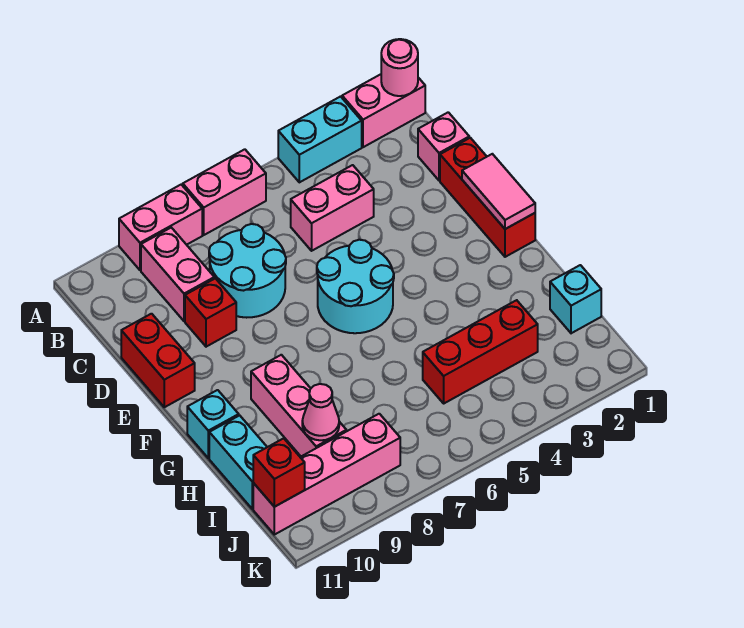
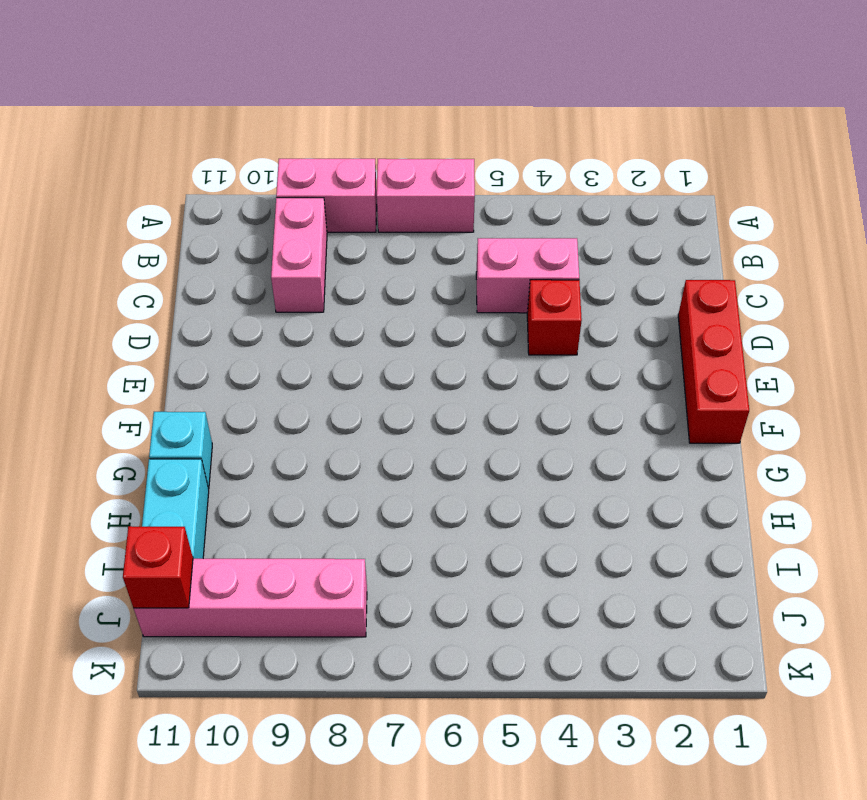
red 1x1 brick [527,280,582,355] -> red 1x1 brick moved to [185,278,236,347]
none -> pink 1x2 brick [342,74,425,147]
none -> cyan 1x2 brick [278,97,362,182]
none -> pink 1x1 brick [418,112,469,181]

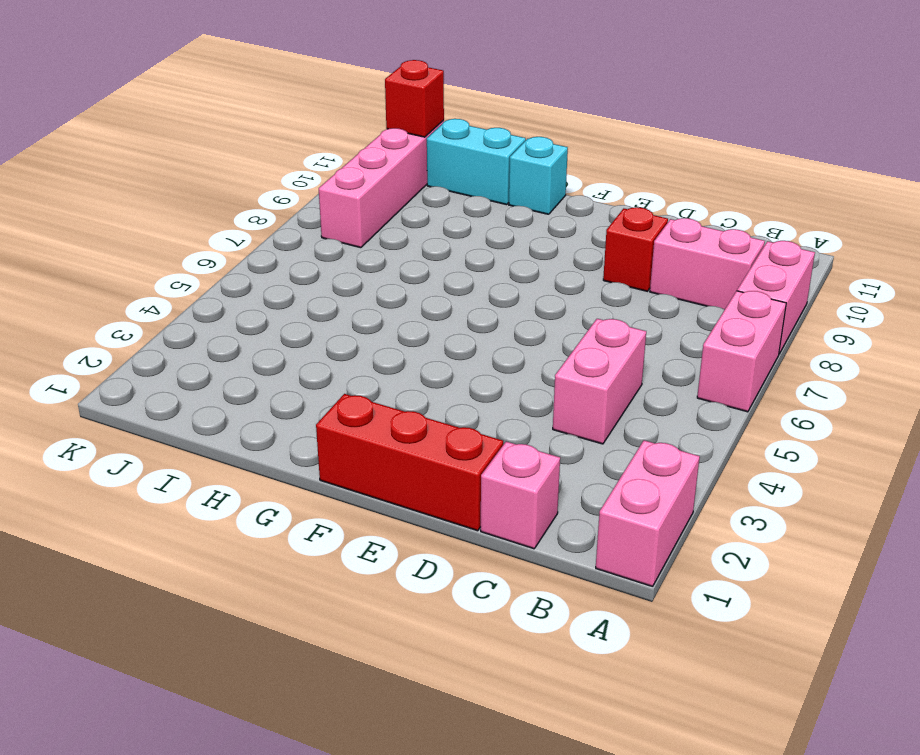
none -> cyan 1x2 brick [278,97,362,182]
none -> cyan 2x2 round brick [209,224,286,318]
none -> red 1x2 brick [121,314,195,407]

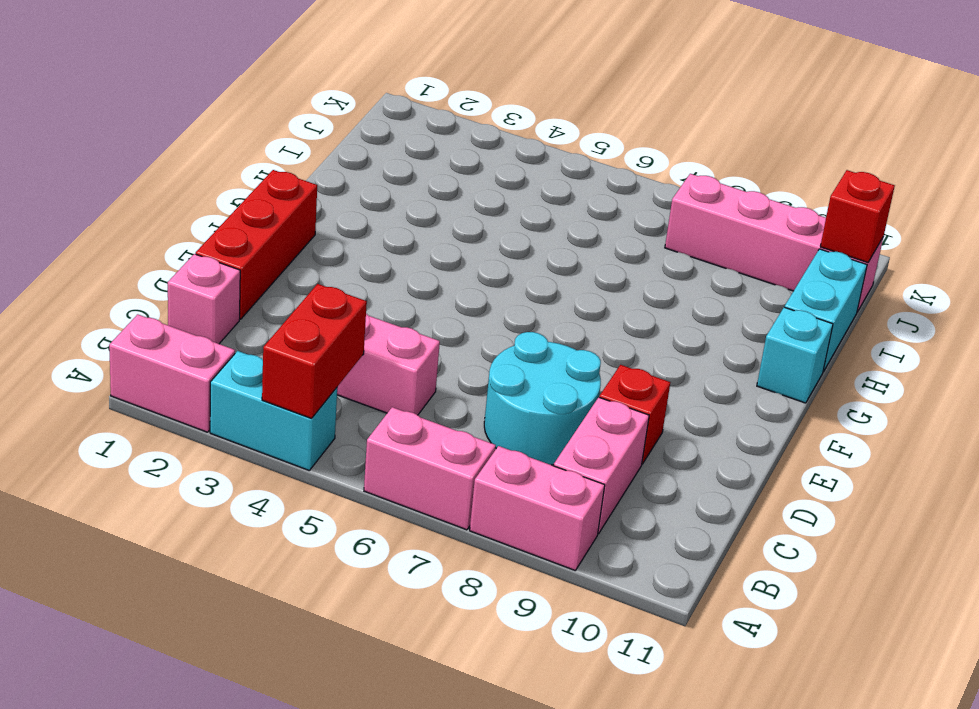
red 1x2 brick [262,284,367,418] -> red 1x2 brick moved to [121,314,195,407]
none -> cyan 2x2 round brick [317,240,394,333]
none -> pink 1x3 brick [251,355,346,456]
none -> cyan 1x1 brick [550,265,601,333]

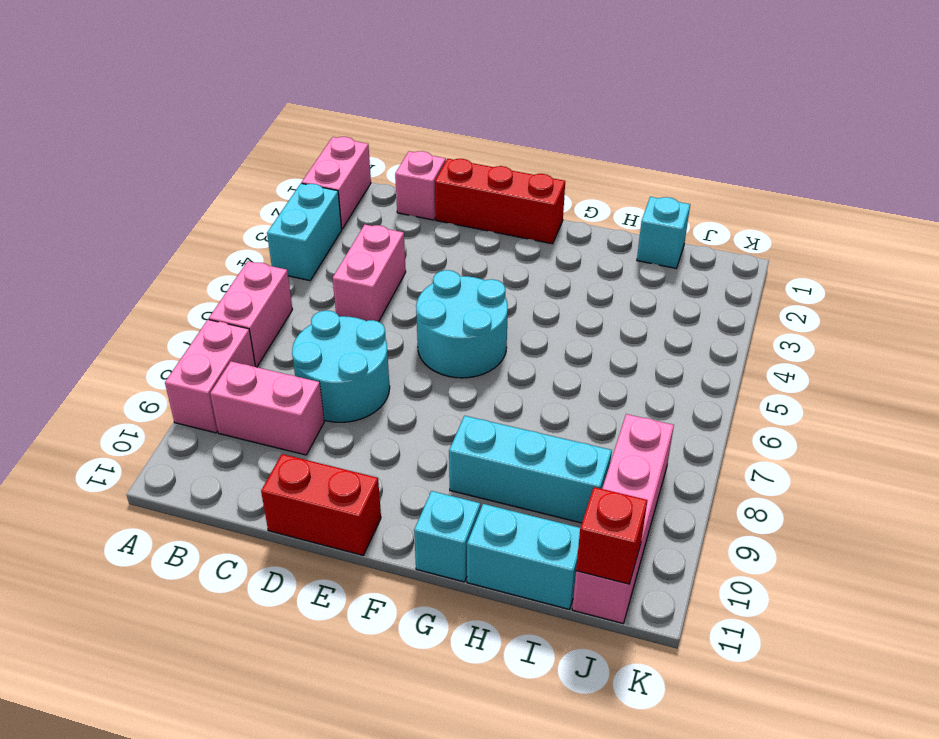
cyan 1x3 brick [449,416,612,523] -> pink 1x3 brick [251,355,346,456]
none -> red 1x1 brick [185,278,236,347]
none -> red 1x3 brick [423,300,538,403]
none -> pink 1x1 round brick [381,39,418,96]

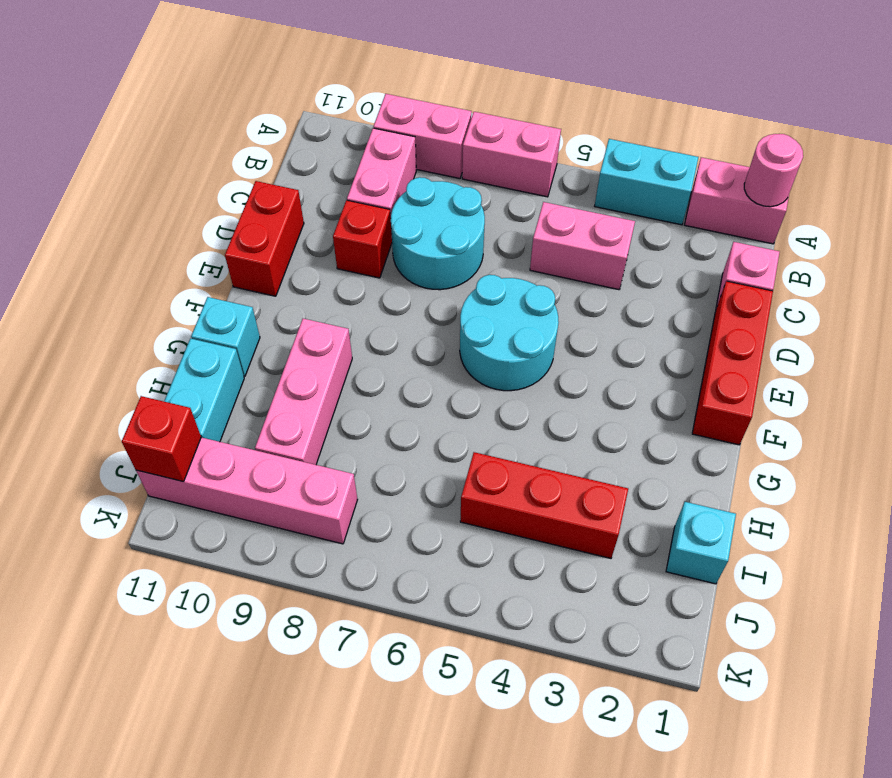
none -> pink 1x2 tile [462,154,535,229]
none -> pink 1x1 cone [302,384,339,440]

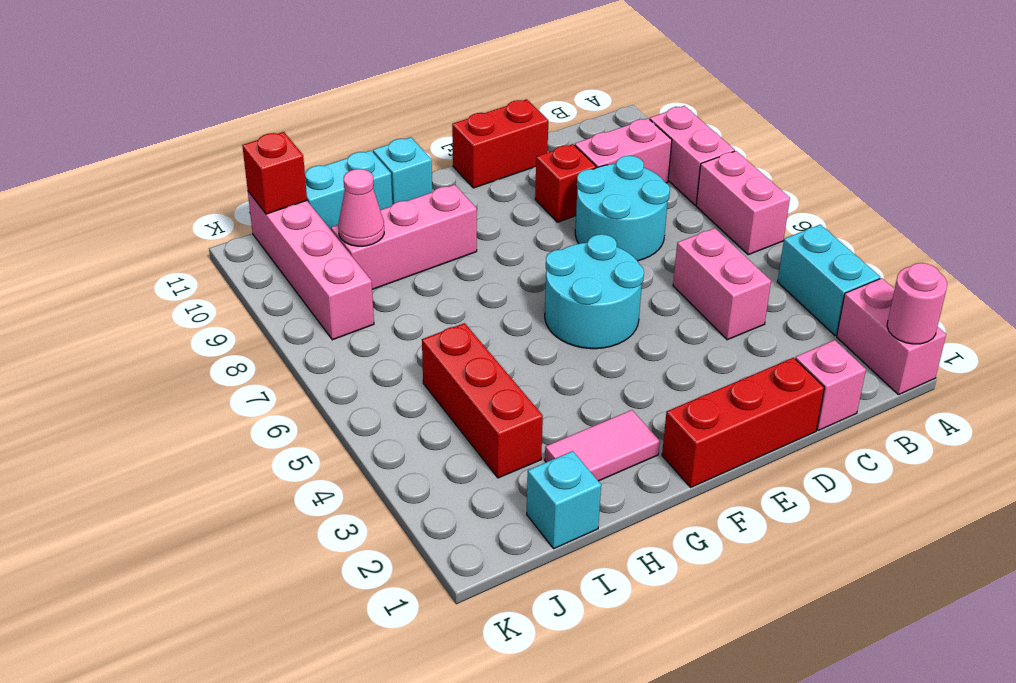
pink 1x2 tile [545,410,660,481] -> pink 1x2 tile moved to [462,154,535,229]

